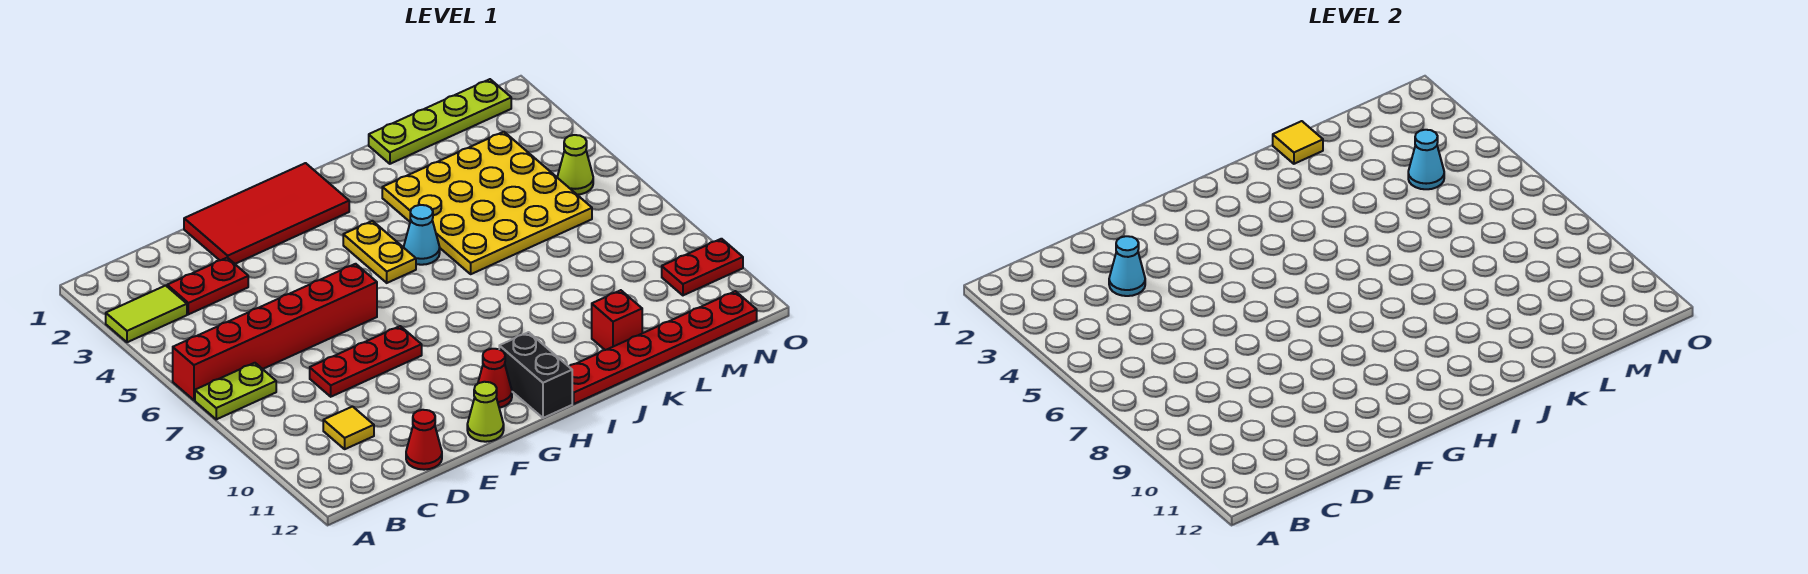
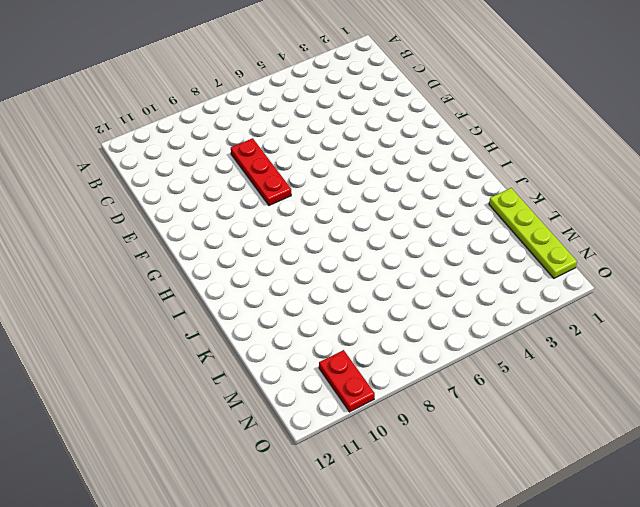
none -> lime 1x2 tile [106,286,187,342]
none -> red 1x6 brick [173,264,377,400]
none -> lime 1x2 plate [195,363,276,419]

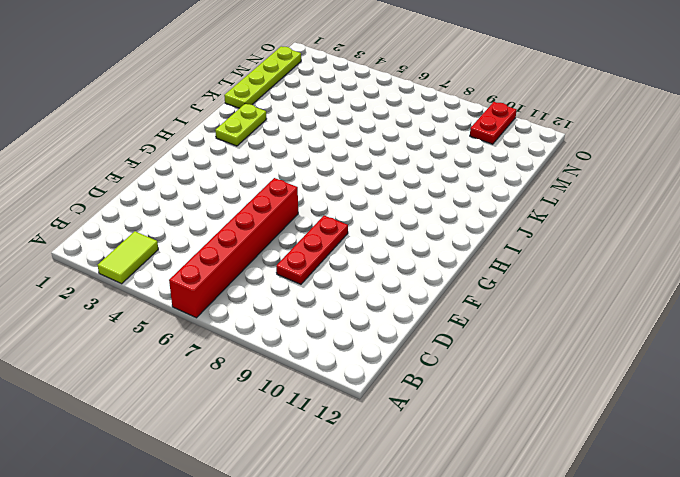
lime 1x2 plate [215,103,266,146] -> lime 1x2 plate moved to [195,363,276,419]
none -> red 1x2 plate [167,258,248,314]
none -> yellow 1x1 tile [323,407,374,449]
none -> red 1x1 cone [406,410,442,470]

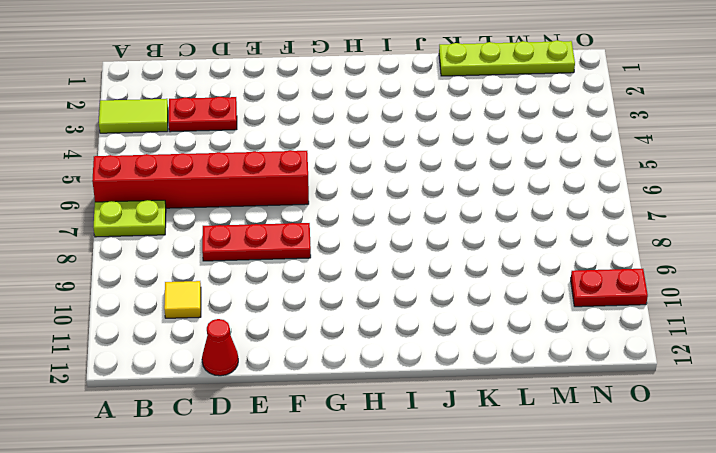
none -> red 2x4 tile [184,163,349,264]
none -> lime 1x1 cone [467,382,504,442]
none -> red 1x1 cone [478,349,512,408]

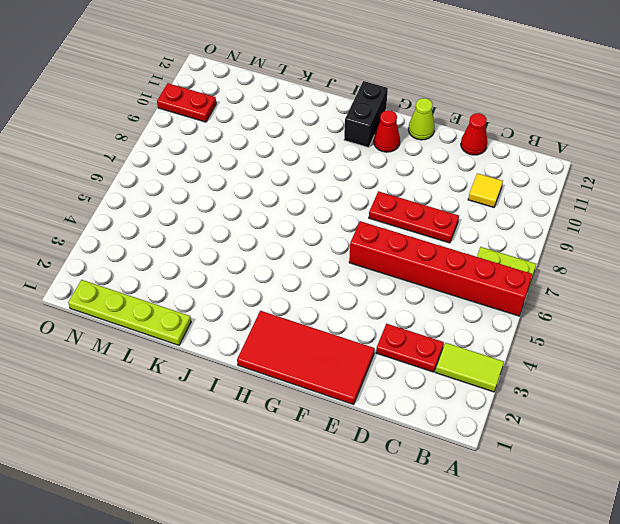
none -> yellow 1x2 plate [343,221,416,283]
none -> cyan 1x1 cone [404,205,440,265]
none -> red 1x6 plate [569,291,757,404]

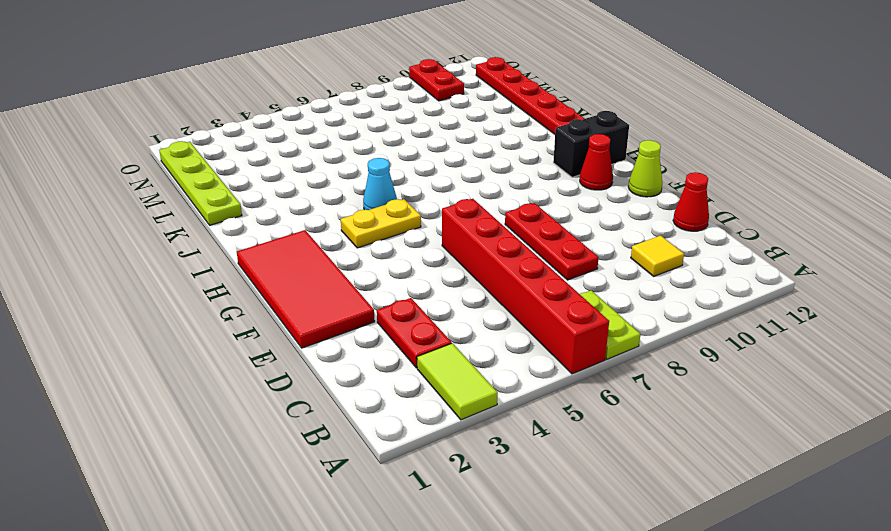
none -> yellow 4x4 plate [382,132,592,274]
none -> red 1x1 brick [592,290,642,350]
none -> lime 1x1 cone [557,135,593,195]

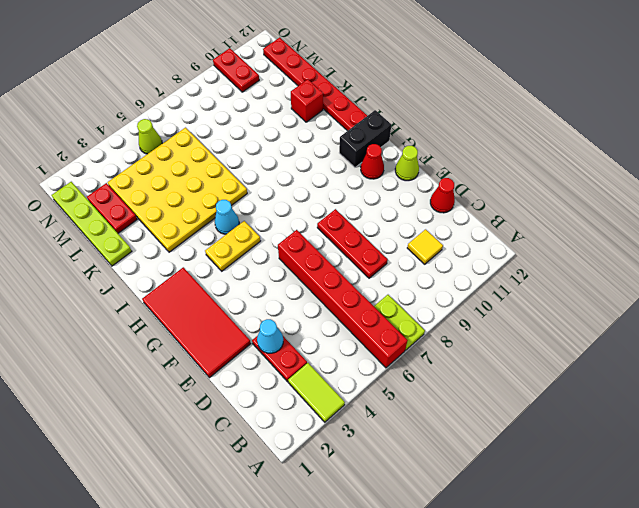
red 1x2 plate [87,183,137,233] -> none
none -> yellow 1x1 tile [1273,121,1323,164]
none -> cyan 1x1 cone [1408,130,1444,189]

